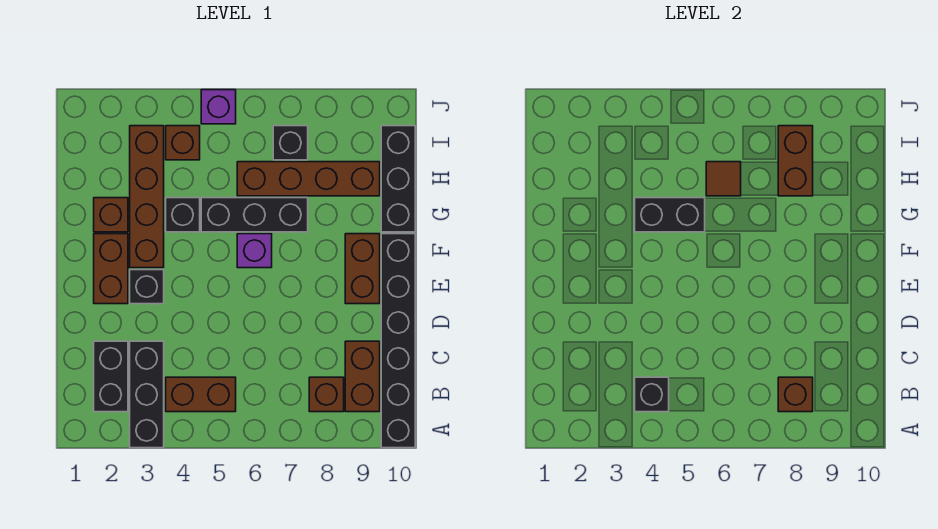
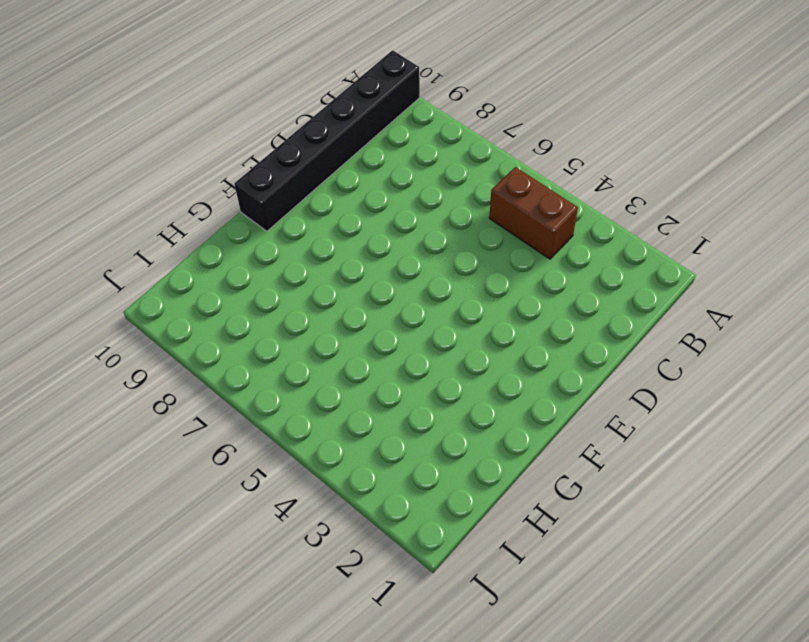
none -> black 1x3 brick [130,341,164,448]
none -> black 1x2 brick [94,341,128,412]
none -> brown 1x1 brick [309,377,344,412]

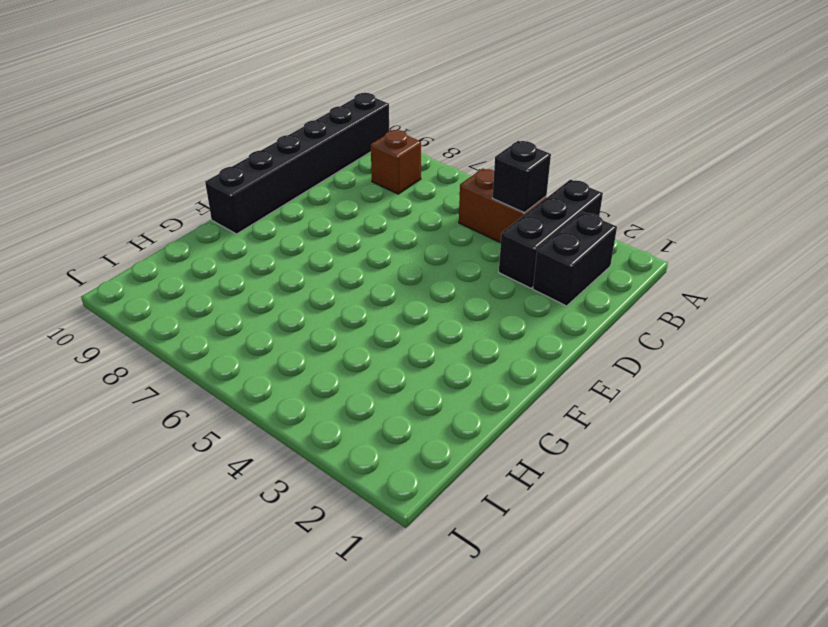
none -> brown 1x2 brick [345,341,380,412]
none -> brown 1x2 brick [94,234,128,304]
none -> black 1x1 brick [130,270,164,304]

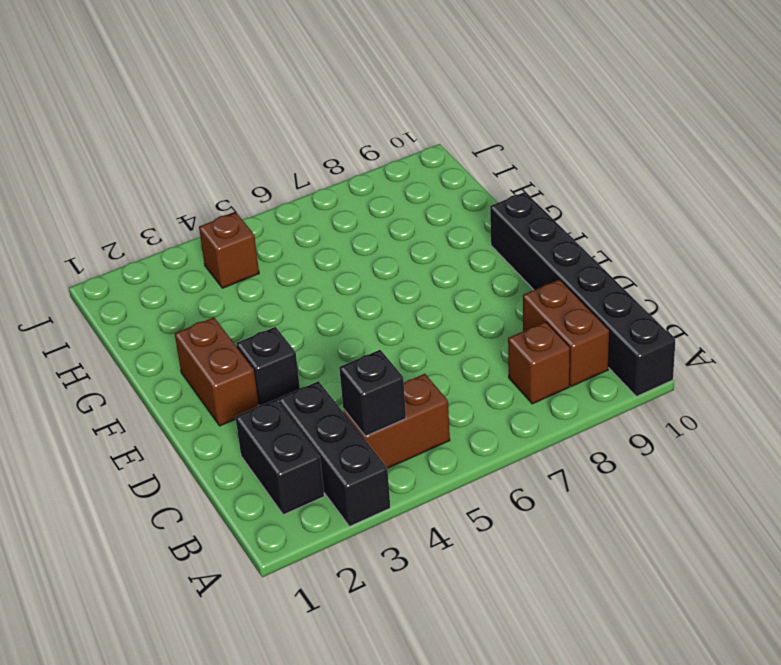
none -> brown 1x2 brick [345,234,380,304]
none -> brown 1x4 brick [130,126,164,268]
none -> purple 1x1 brick [237,234,272,268]

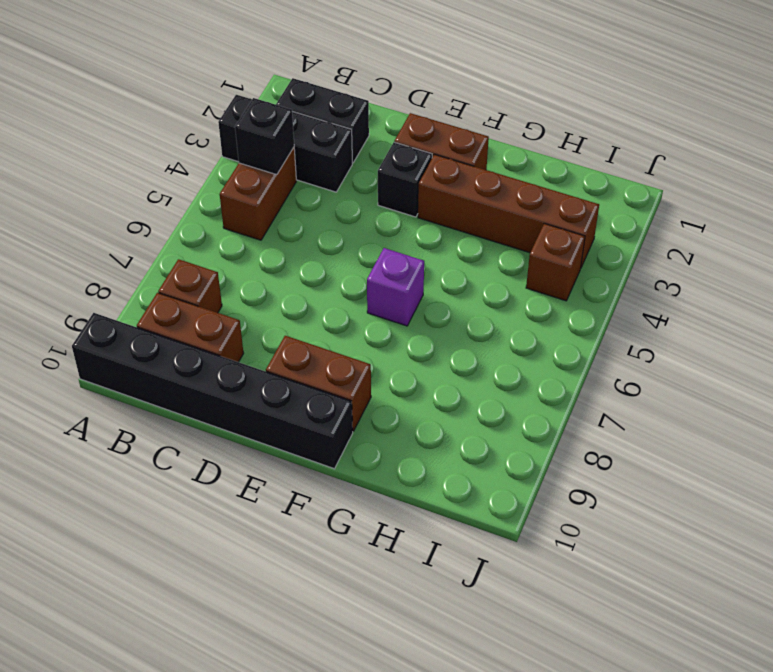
none -> brown 1x1 brick [94,198,128,232]
none -> black 1x1 brick [166,198,200,232]
none -> black 1x3 brick [201,198,308,232]

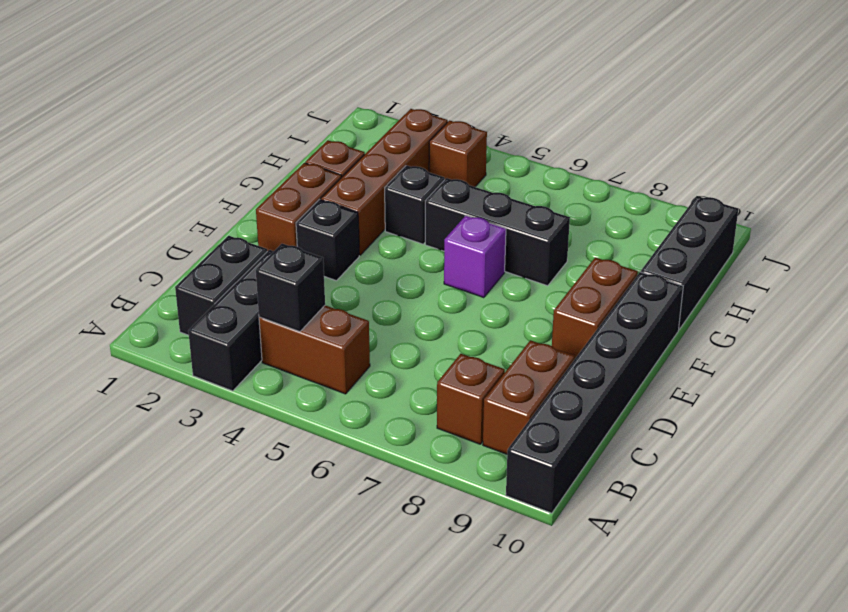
none -> brown 1x4 brick [237,162,380,196]
none -> black 1x1 brick [273,126,308,160]
none -> purple 1x1 brick [201,90,236,124]

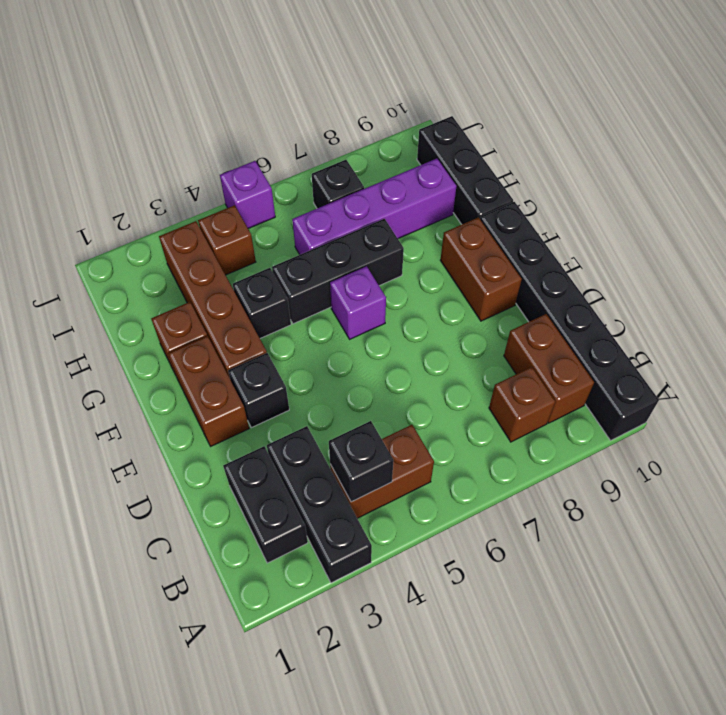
purple 1x4 brick [292,159,457,255] -> brown 1x4 brick [237,162,380,196]
none -> brown 1x1 brick [778,377,813,412]
none -> black 1x2 brick [635,198,705,232]
none -> brown 1x1 tile [706,162,741,196]

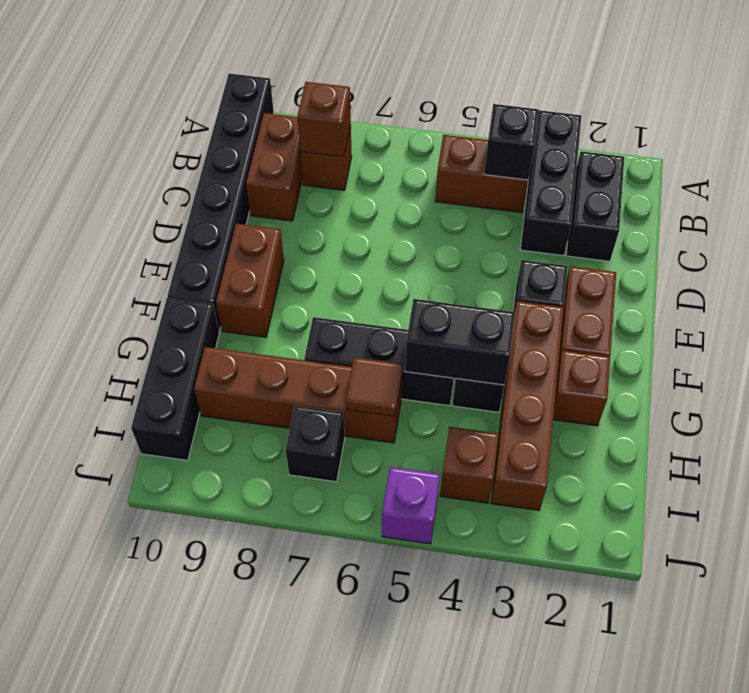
none -> purple 1x1 brick [237,234,272,268]
none -> brown 1x2 brick [778,126,813,196]

